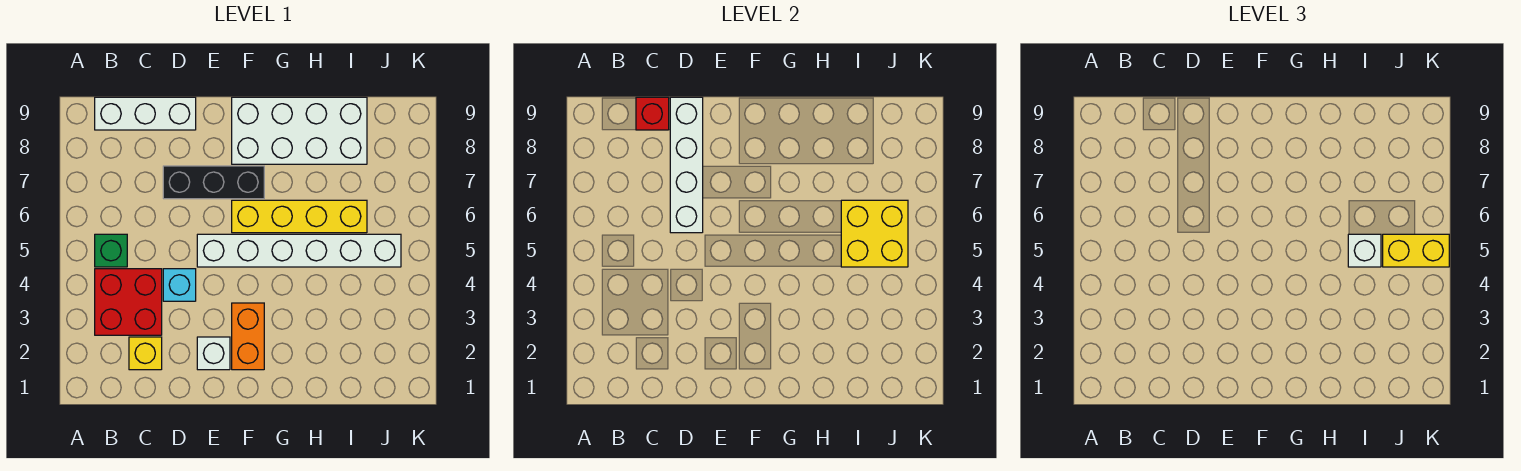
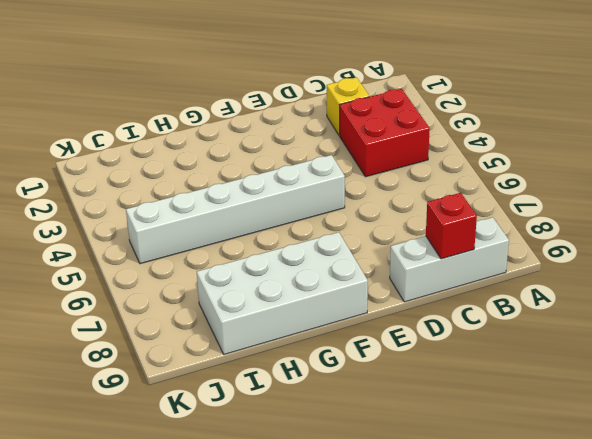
none -> green 1x1 brick [95,234,127,267]
none -> cyan 1x1 brick [163,269,196,301]
none -> black 1x3 brick [163,166,264,199]

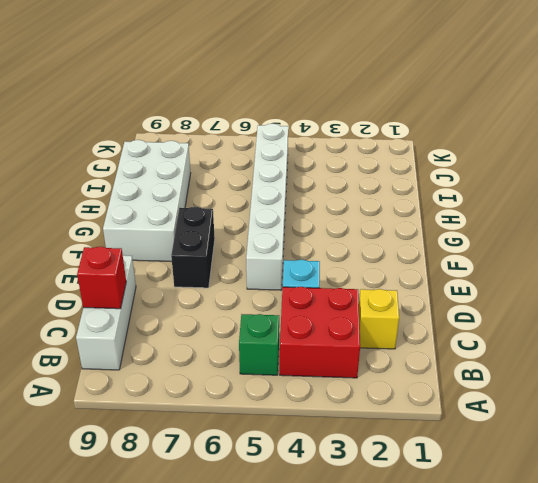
black 1x2 brick [171,207,215,288] -> black 1x3 brick [163,166,264,199]
none -> white 1x1 brick [197,337,230,370]
none -> orange 1x2 brick [232,303,264,370]
none -> yellow 1x4 brick [232,200,367,233]

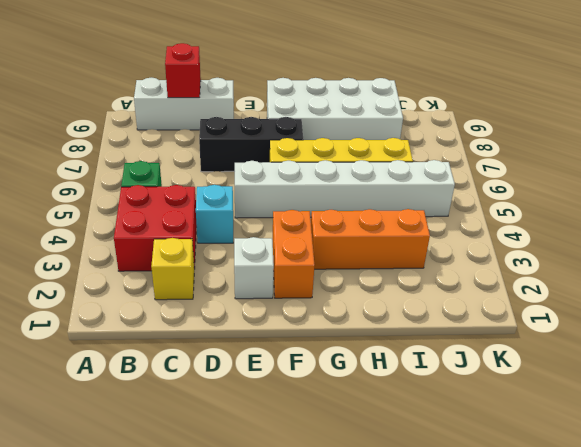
orange 1x3 brick [311,209,430,269] -> none
none -> white 1x4 brick [670,97,703,233]
none -> yellow 2x2 brick [841,200,908,267]
none -> white 1x1 brick [1348,234,1381,267]

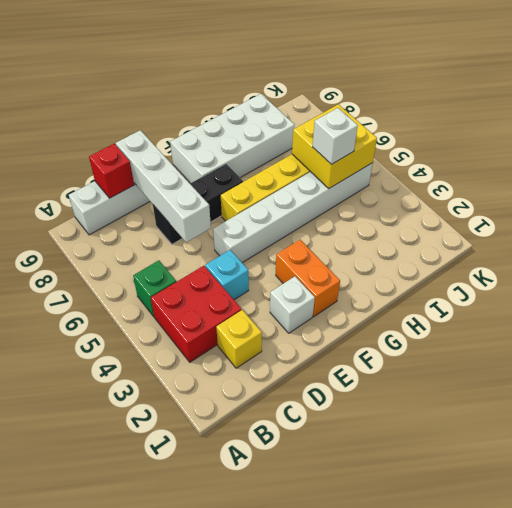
none -> yellow 1x2 brick [1383,234,1449,267]

